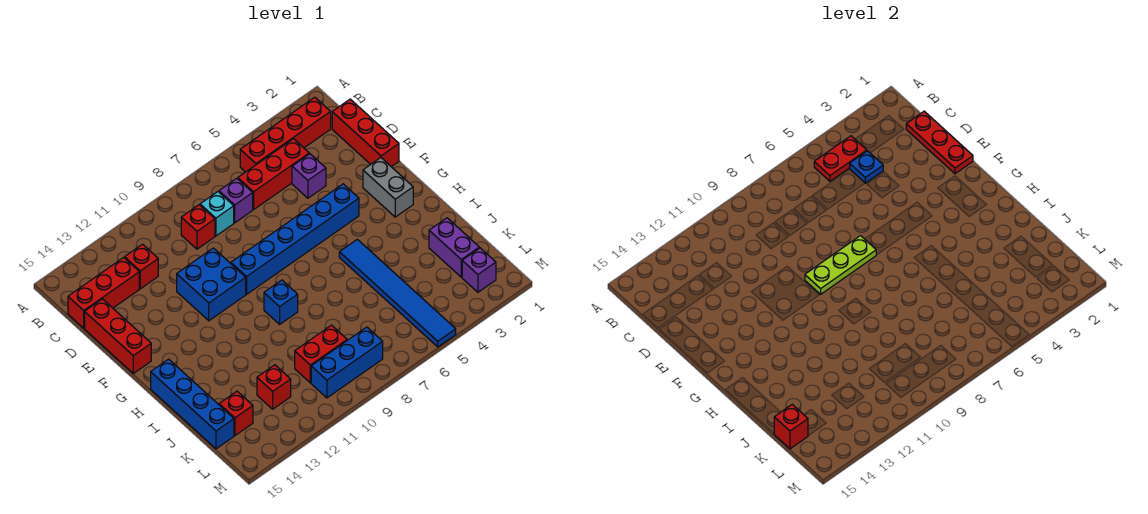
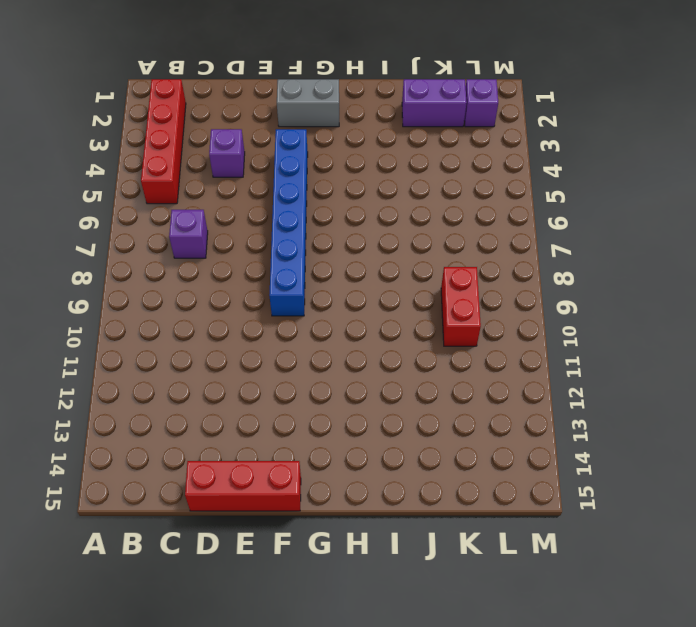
none -> red 1x3 brick [332,99,399,167]
none -> red 1x3 brick [238,139,309,209]
none -> cyan 1x1 brick [200,192,234,236]

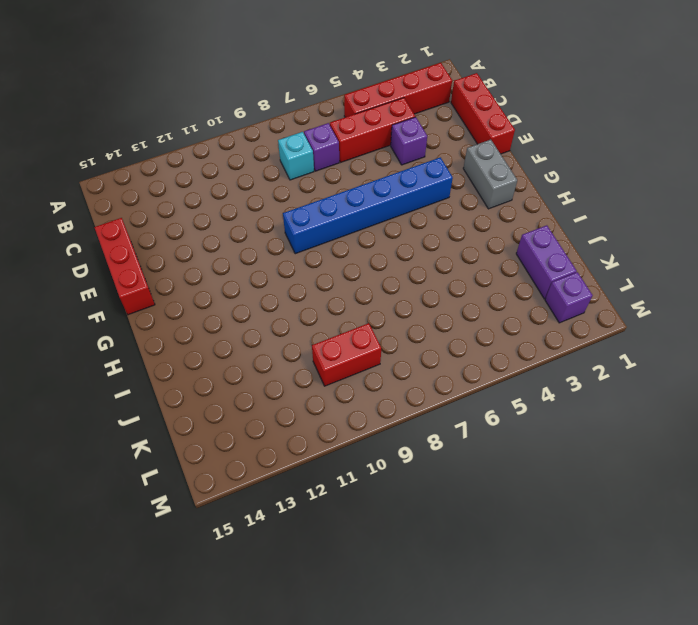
none -> red 1x1 brick [181,205,215,249]
none -> red 1x1 brick [125,244,158,289]
none -> red 1x3 brick [68,257,139,328]

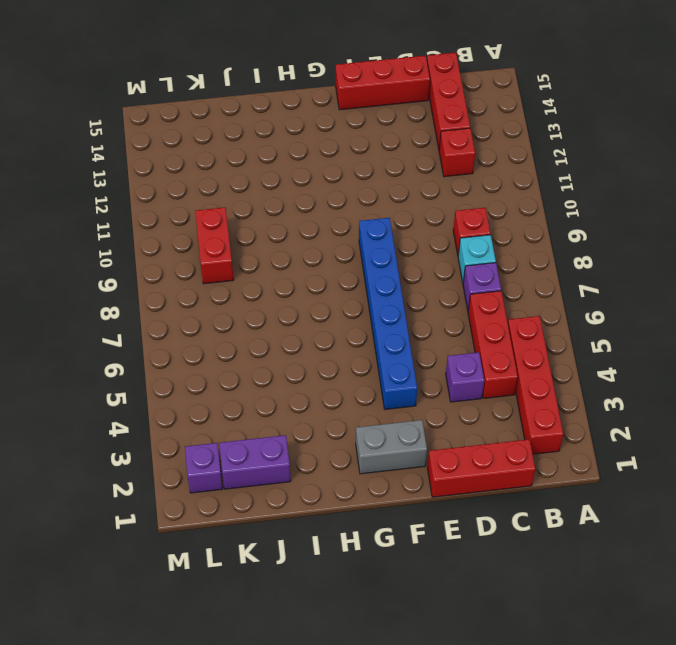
none -> blue 2x2 brick [177,248,246,321]
none -> blue 1x6 tile [339,239,456,347]
none -> blue 1x1 brick [264,280,298,324]

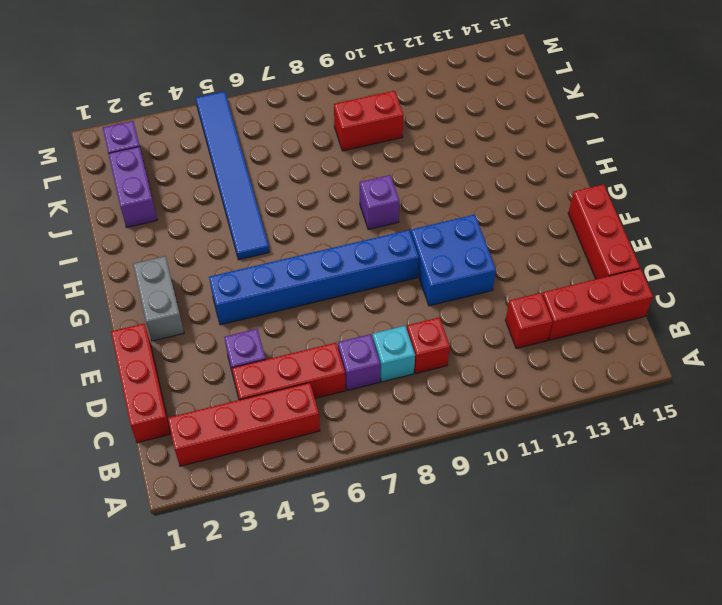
purple 1x1 brick [360,175,399,230] -> blue 1x1 brick [264,280,298,324]
none -> blue 1x4 brick [151,359,234,449]
none -> red 1x1 brick [257,365,291,409]
none -> red 1x1 brick [219,391,253,436]

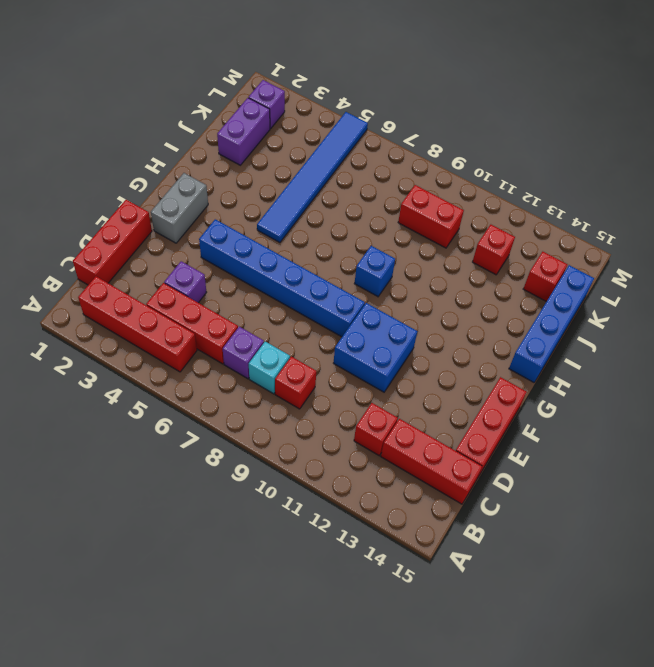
none -> blue 1x3 brick [311,327,383,398]
none -> red 1x2 plate [814,136,867,181]
none -> red 1x3 plate [906,111,973,174]

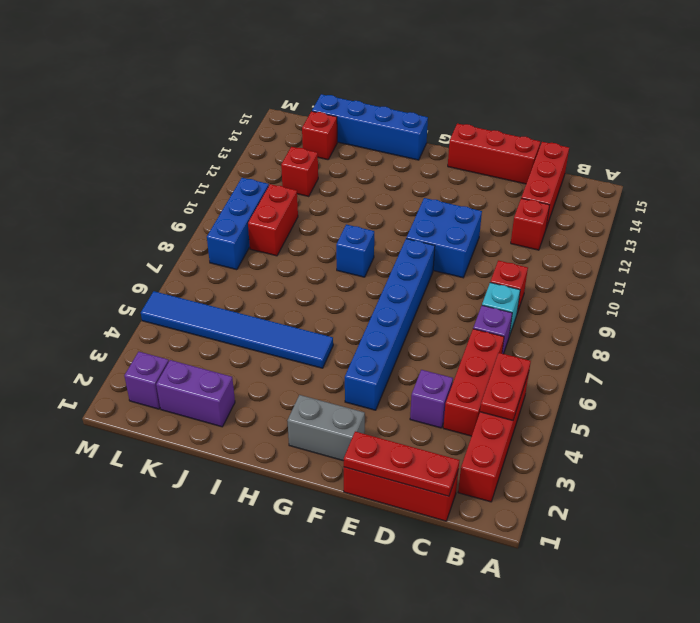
none -> blue 1x1 plate [850,151,883,183]
none -> lime 1x3 plate [805,236,876,294]
none -> red 1x1 brick [774,404,808,449]

